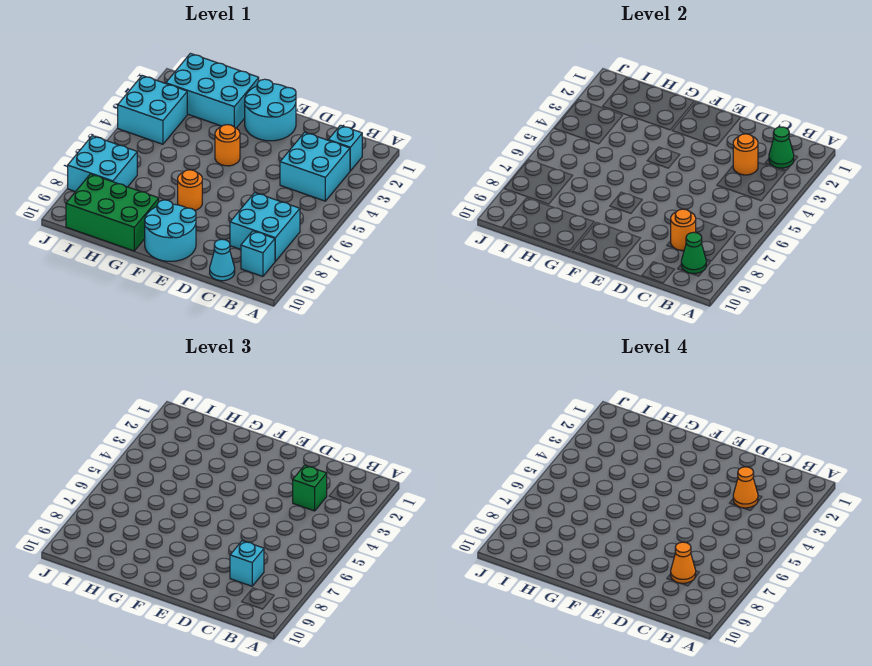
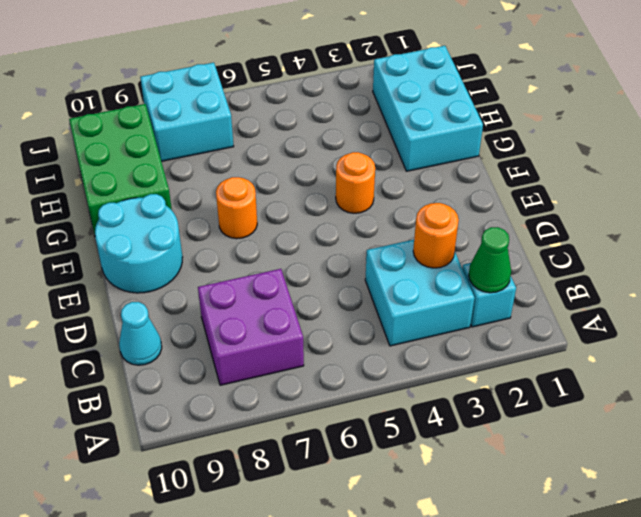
purple 2x2 brick [198,269,304,385] -> cyan 2x2 brick [230,193,300,261]
none -> cyan 1x1 brick [241,231,275,276]
none -> cyan 2x2 round brick [245,79,296,141]
none -> cyan 2x2 brick [118,76,187,144]

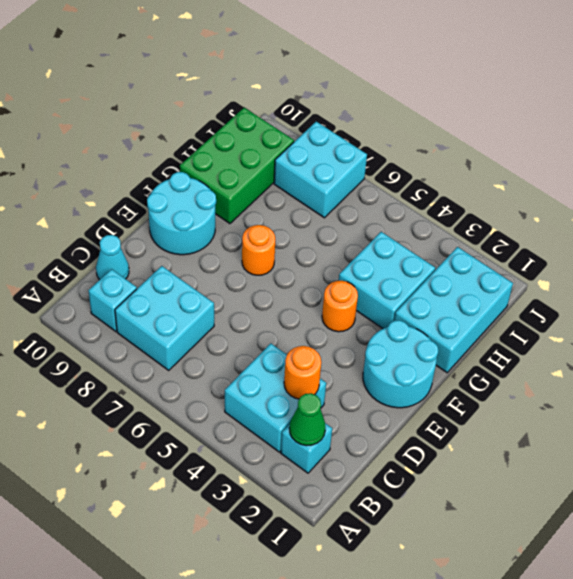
cyan 2x2 brick [339,232,435,329] -> cyan 2x2 brick moved to [118,76,187,144]
none -> green 1x1 cone [681,232,706,274]
none -> orange 1x1 round brick [671,209,696,251]
none -> green 1x1 brick [293,465,327,511]

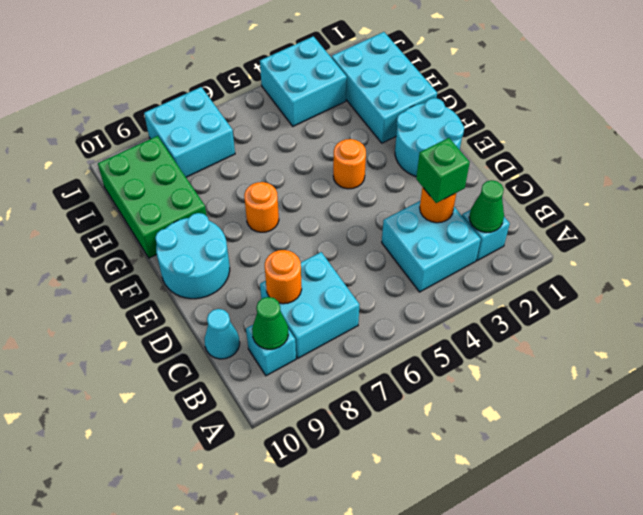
none -> cyan 1x1 brick [230,541,264,586]
none -> orange 1x1 cone [733,467,758,508]
none -> orange 1x1 cone [671,542,696,584]

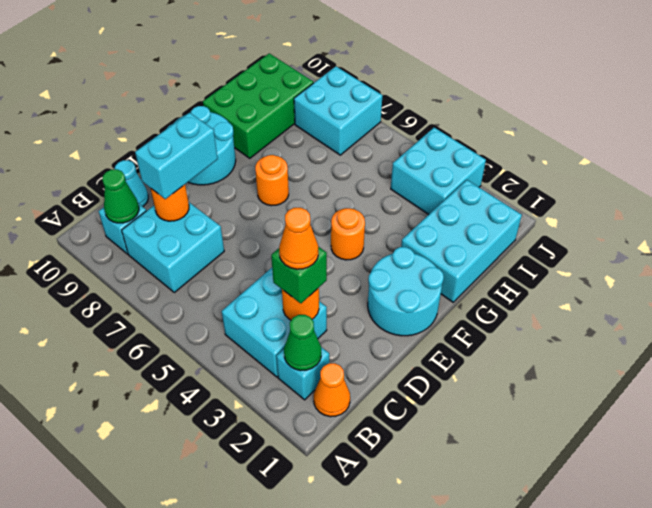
orange 1x1 cone [314,363,350,417] -> orange 1x1 cone moved to [671,542,696,584]
cyan 1x2 brick [135,113,218,199] -> cyan 1x1 brick [230,541,264,586]

